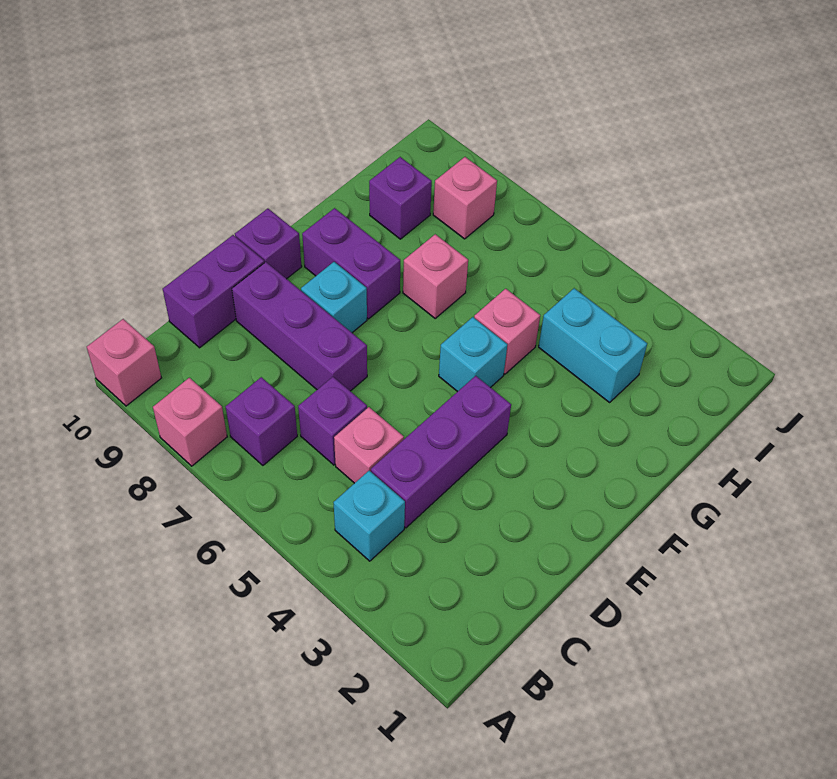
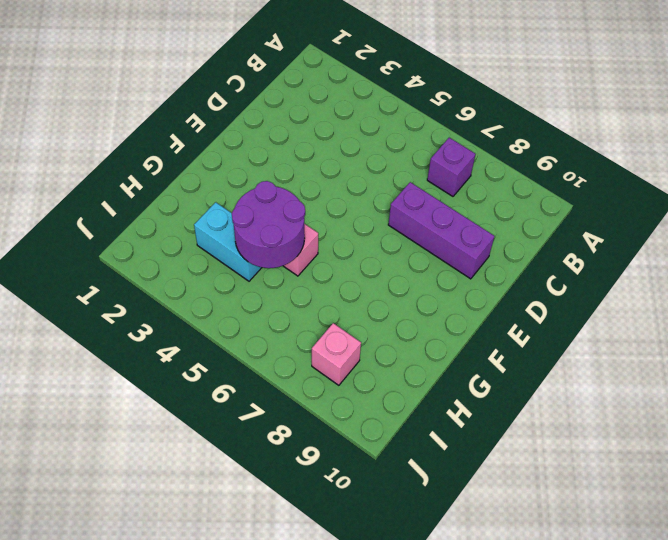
purple 2x2 round brick [232,181,305,268] -> none
none -> pink 1x1 brick [153,378,227,466]
none -> pink 1x1 brick [87,319,161,406]
none -> cyan 1x1 brick [333,471,405,561]

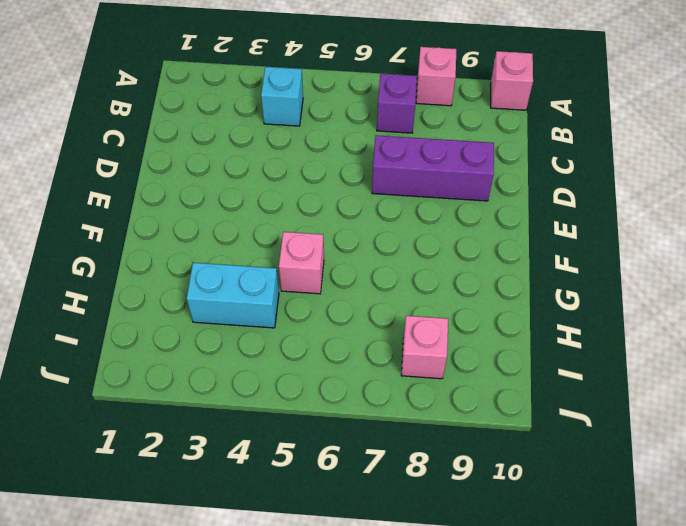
none -> purple 1x3 brick [371,376,511,528]
none -> pink 1x1 brick [334,407,404,483]
none -> purple 1x1 brick [298,377,367,465]

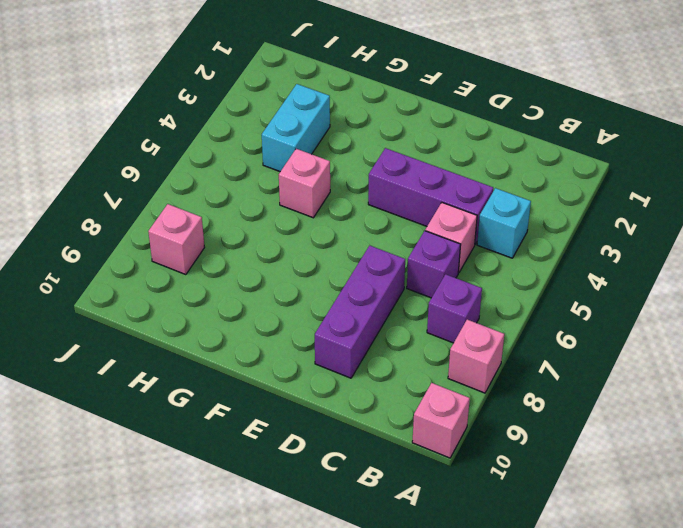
none -> purple 1x2 brick [163,235,264,348]
none -> cyan 1x1 brick [301,262,367,333]
none -> purple 1x1 brick [235,209,302,279]

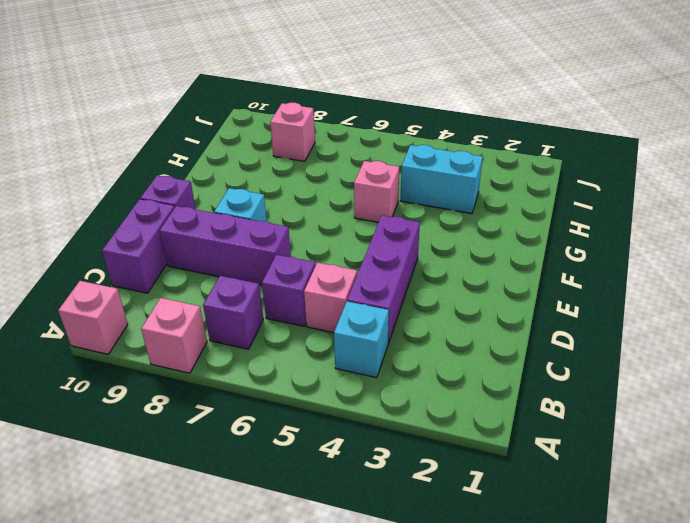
none -> cyan 1x1 brick [439,317,507,392]
none -> purple 1x2 brick [302,208,400,319]
none -> pink 1x1 brick [403,234,468,318]

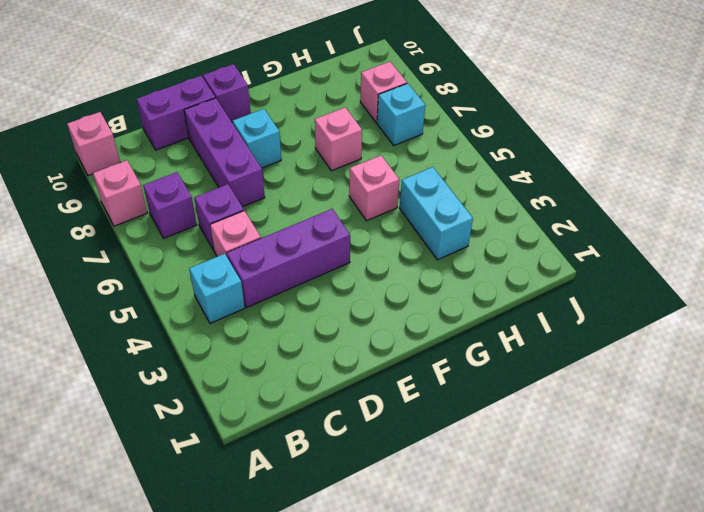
cyan 1x1 brick [377,83,425,145] -> cyan 1x1 brick moved to [439,317,507,392]
none -> purple 1x2 brick [302,208,400,319]
none -> purple 1x1 brick [369,157,432,239]

